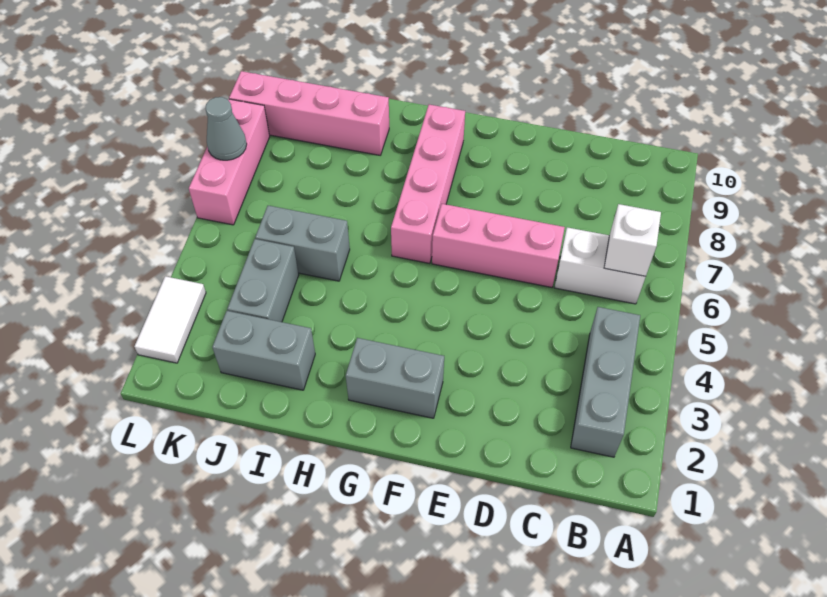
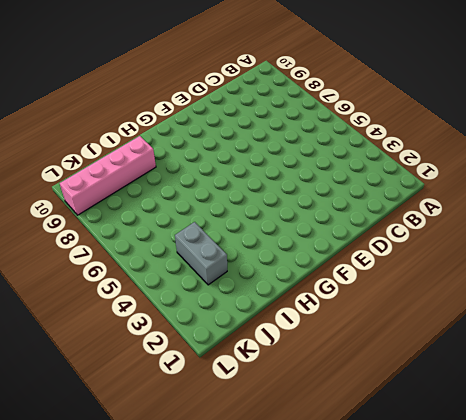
none -> grey 1x3 brick [571,307,640,457]
none -> white 1x2 brick [554,227,645,304]
none -> pink 1x3 brick [432,204,565,287]

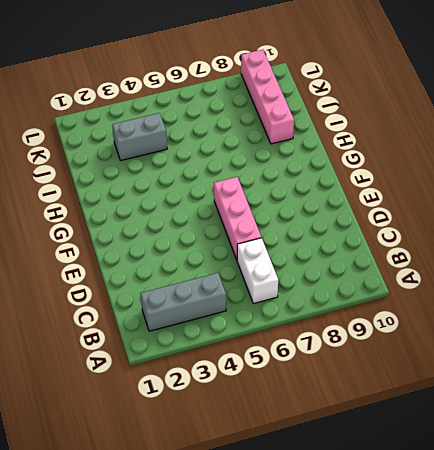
none -> grey 1x2 brick [346,338,444,418]
none -> pink 1x4 brick [391,105,465,264]
none -> grey 1x2 brick [212,311,315,390]

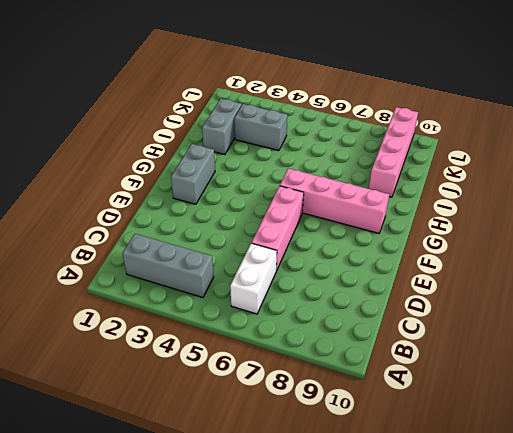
none -> grey 1x2 brick [255,206,350,281]
none -> white 1x2 tile [134,276,206,363]
none -> pink 1x3 brick [189,99,270,225]

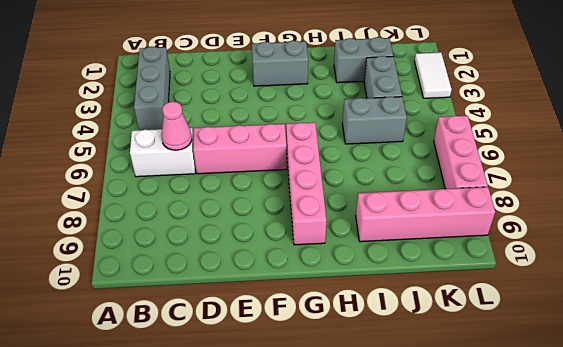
pink 1x1 cone [161,102,192,150] -> none
none -> white 1x1 brick [604,204,661,277]
none -> grey 1x1 cone [205,97,247,160]

